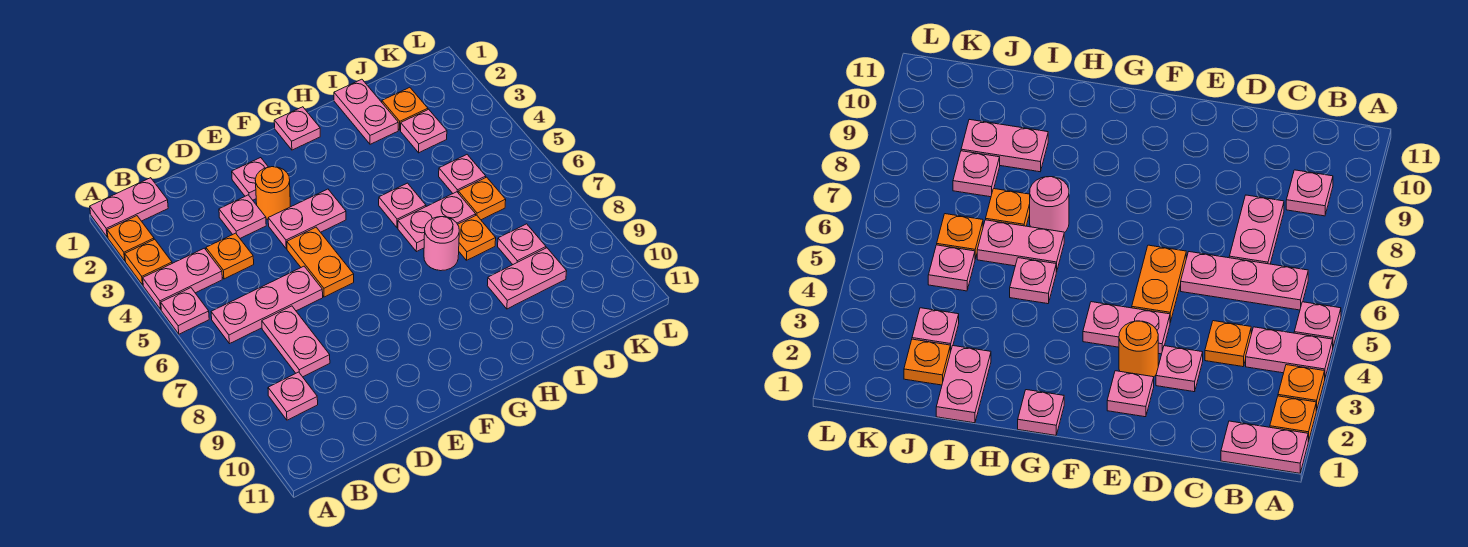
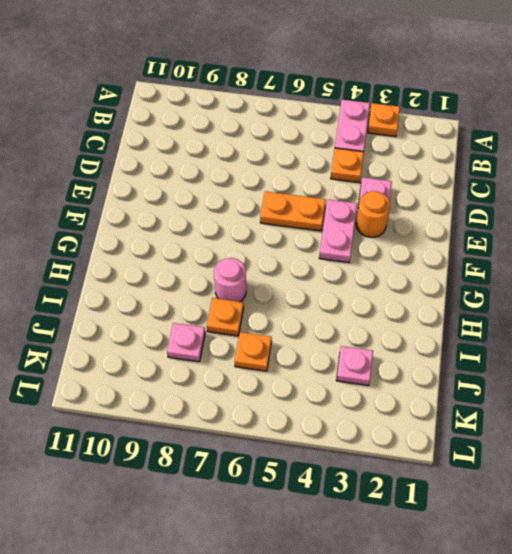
none -> pink 1x2 plate [90,178,168,237]
none -> orange 1x1 plate [107,216,154,261]
none -> pink 1x1 plate [161,288,209,334]

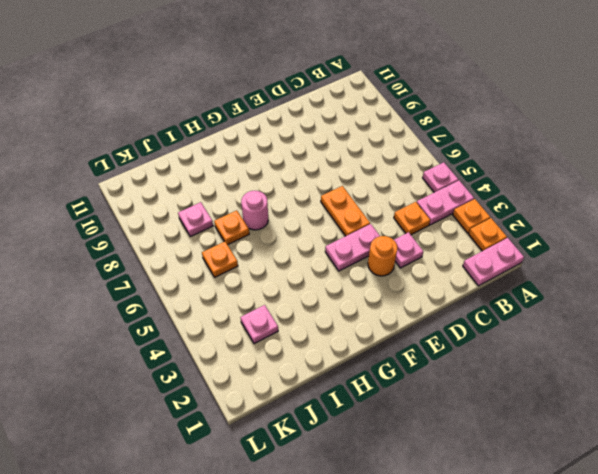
none -> pink 1x3 plate [211,266,323,344]
none -> pink 1x1 plate [268,372,318,420]
none -> pink 1x2 plate [262,306,330,377]

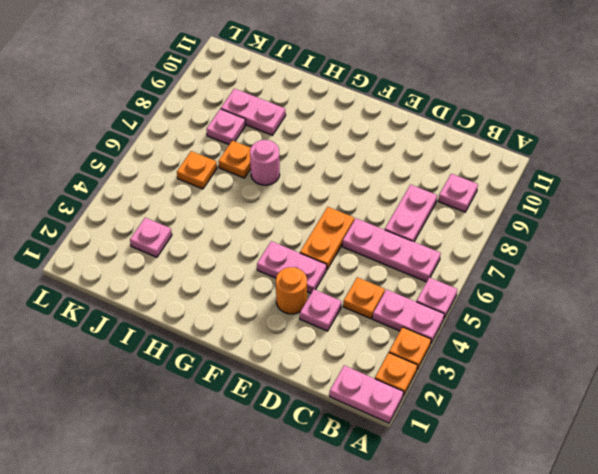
none -> pink 1x1 plate [232,158,268,200]
none -> pink 1x1 plate [274,107,320,150]
none -> pink 1x1 plate [379,183,426,228]

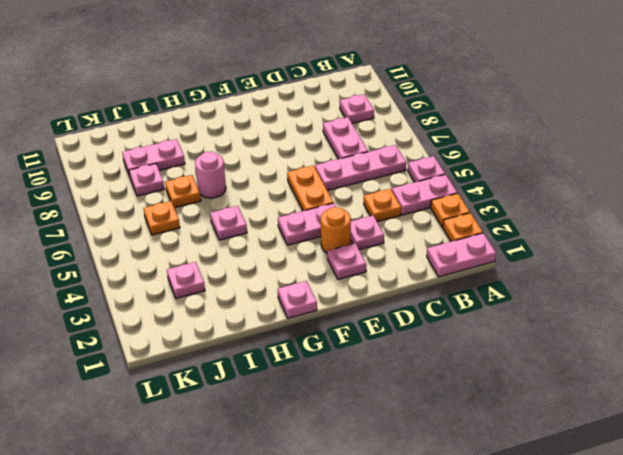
none -> pink 1x2 plate [398,192,476,252]
none -> pink 1x2 plate [334,79,398,144]
none -> orange 1x1 plate [382,87,428,130]

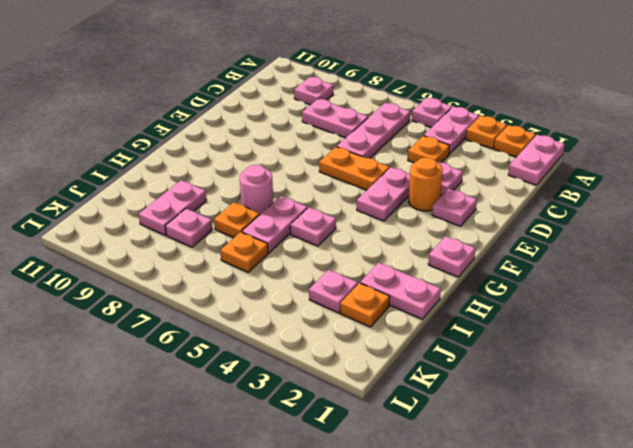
none -> pink 1x1 plate [439,155,486,193]

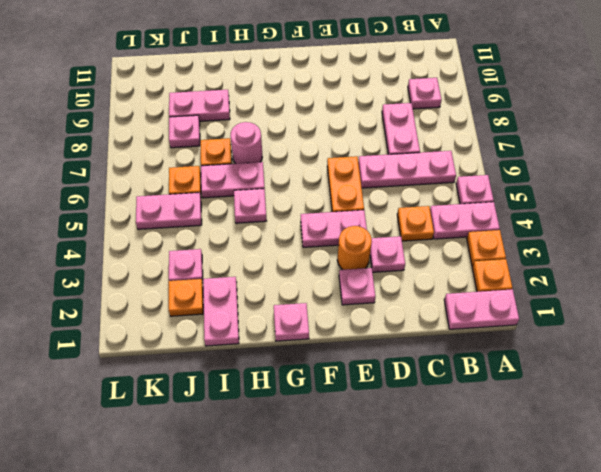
pink 1x2 plate [136,193,202,229] -> pink 1x1 plate [439,155,486,193]

